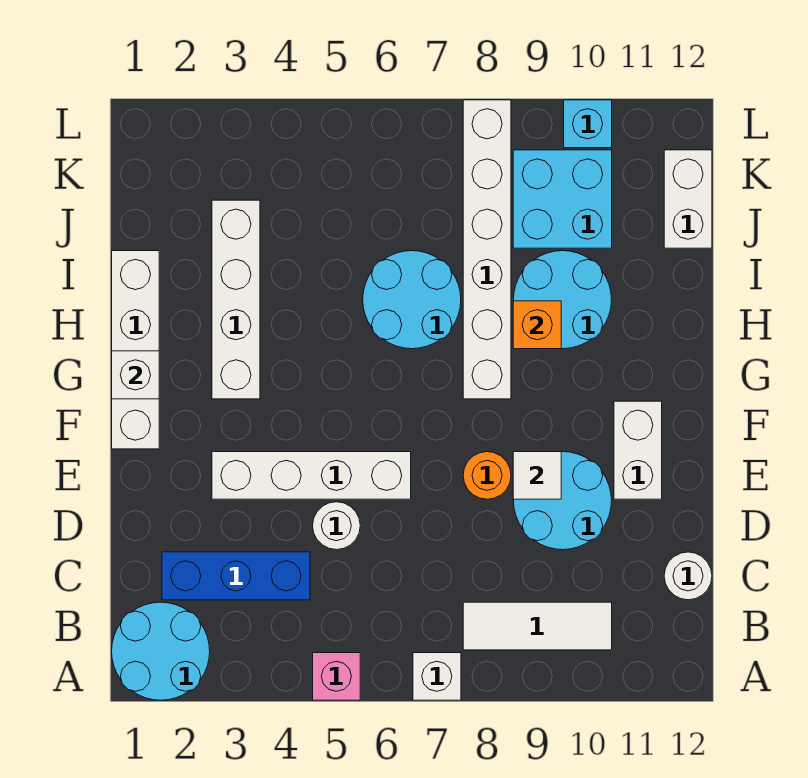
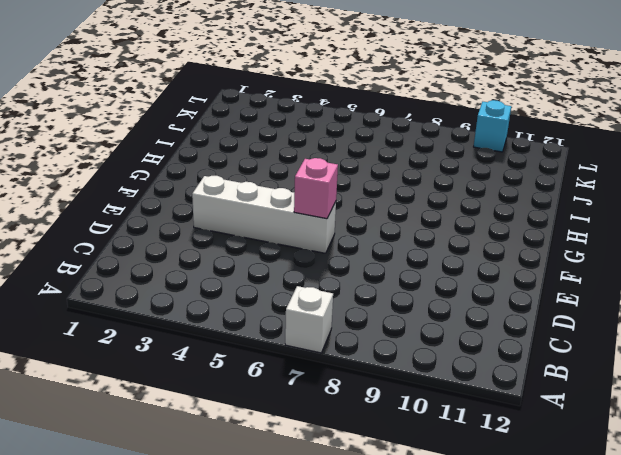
pink 1x1 brick [294,158,338,219] -> pink 1x1 brick moved to [313,653,360,700]
none -> cyan 2x2 round brick [112,602,210,700]
none -> white 1x3 tile [463,602,612,650]
none -> blue 1x3 brick [162,552,310,600]

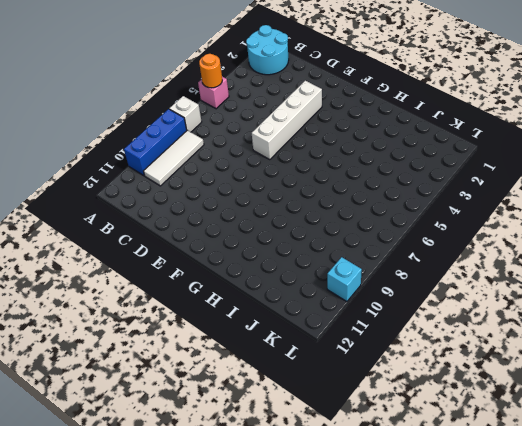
orange 1x1 round brick [199,54,222,88] -> orange 1x1 round brick moved to [463,452,511,499]
blue 1x3 brick [124,109,187,176] -> blue 1x3 brick moved to [162,552,310,600]
none -> white 1x1 round brick [664,552,712,600]
none -> white 1x1 round brick [313,502,360,550]
none -> cyan 2x2 round brick [514,452,612,550]

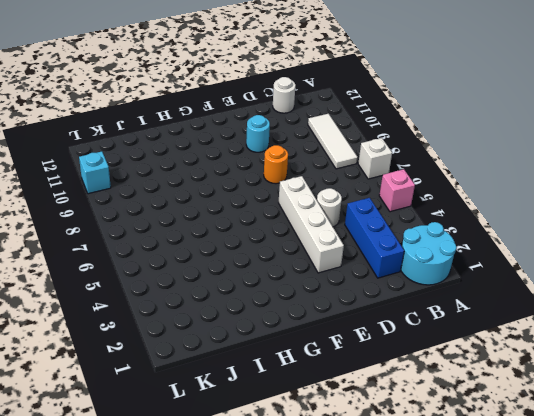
cyan 1x1 round brick [246,115,270,152] -> cyan 2x2 round brick [514,452,612,550]
none -> white 1x2 brick [614,401,662,499]
none -> white 1x4 brick [112,251,159,449]
none -> white 1x4 brick [212,200,260,399]

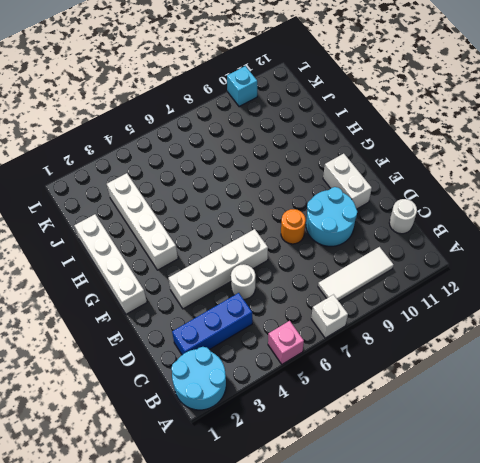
none -> white 1x6 brick [463,100,511,399]
none -> cyan 2x2 round brick [363,251,461,349]
none -> cyan 2x2 round brick [514,251,612,349]

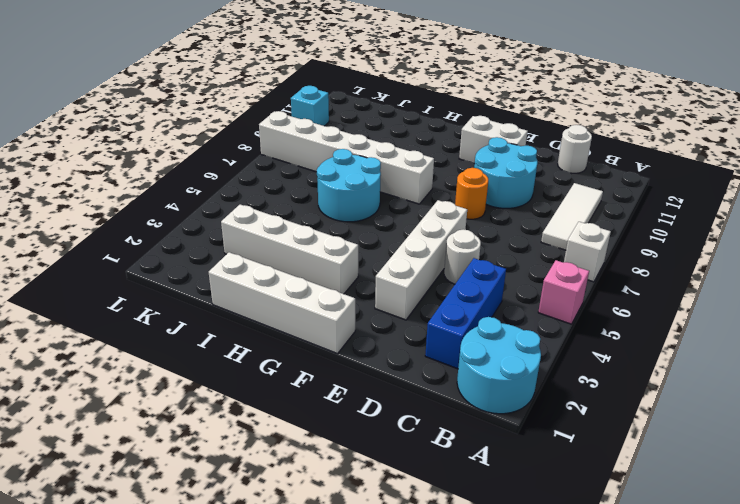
none -> cyan 2x2 round brick [514,251,612,349]
none -> cyan 2x2 brick [513,150,612,248]
none -> white 1x2 brick [664,150,712,248]

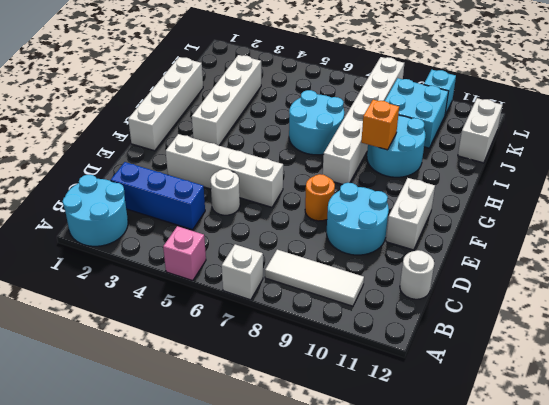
none -> white 1x1 tile [513,452,561,499]
none -> white 1x1 brick [112,351,159,399]

